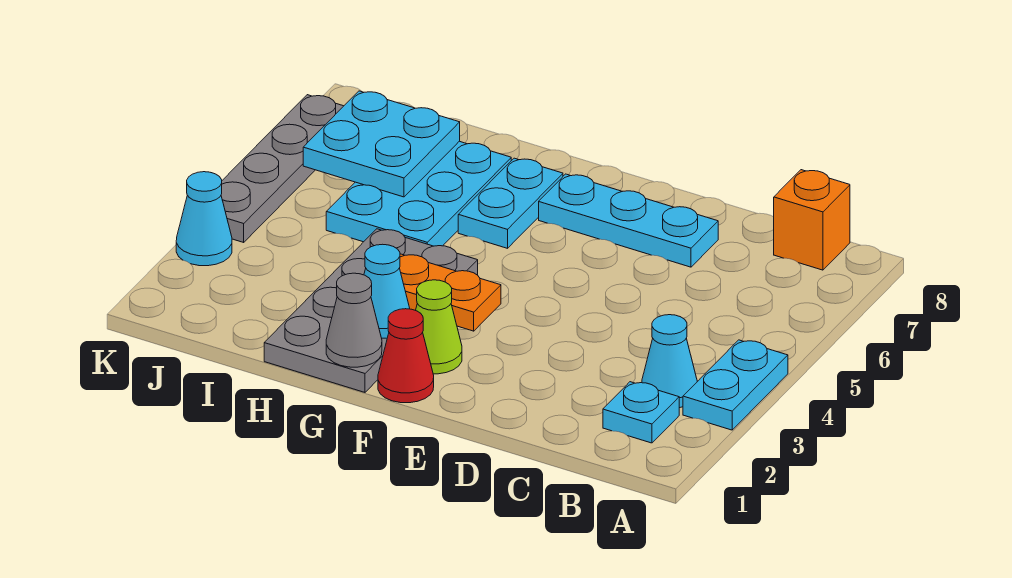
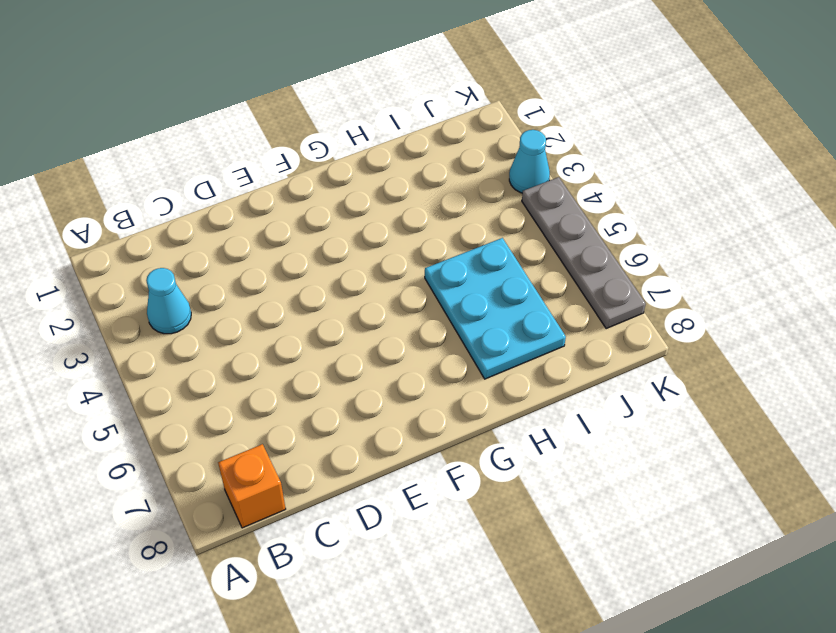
none -> cyan 1x2 plate [683,340,788,430]
none -> cyan 1x1 plate [603,382,679,443]
none -> cyan 1x3 plate [539,174,718,267]

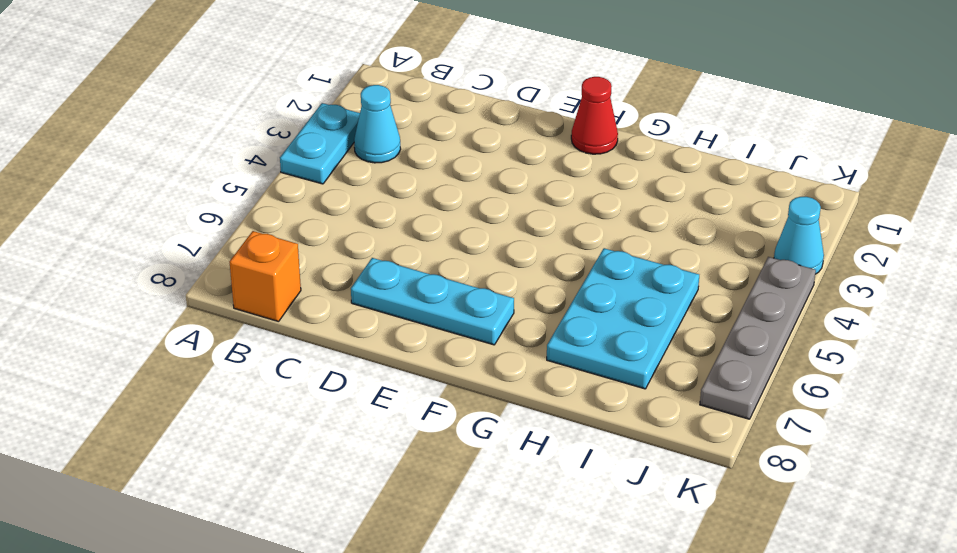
none -> cyan 1x1 plate [603,382,679,443]
none -> lime 1x1 cone [416,280,462,374]
none -> grey 2x4 plate [264,229,478,392]

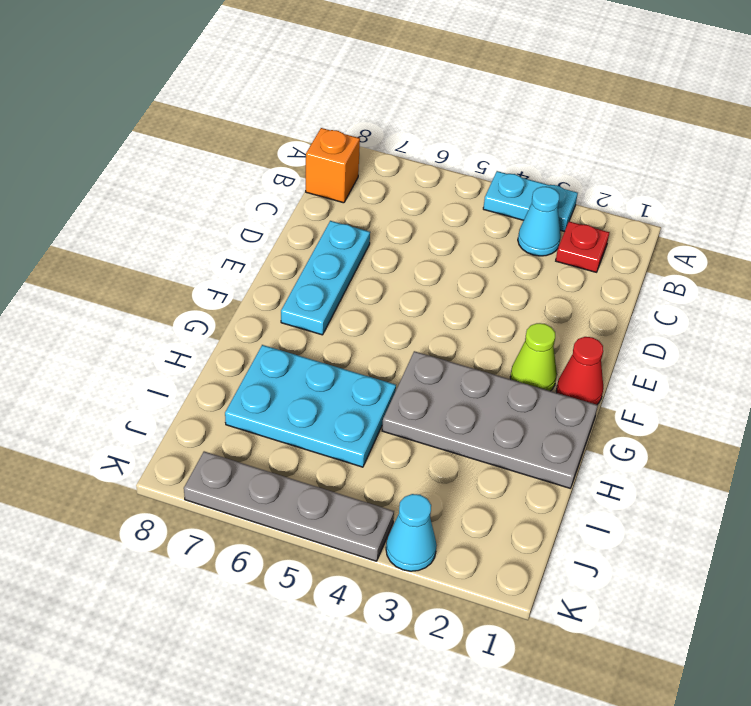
red 1x1 plate [556,221,609,272] -> cyan 1x1 plate [603,382,679,443]
none -> cyan 1x2 plate [458,158,563,248]
none -> orange 1x2 plate [400,254,501,331]
none -> grey 1x1 cone [326,273,382,367]

